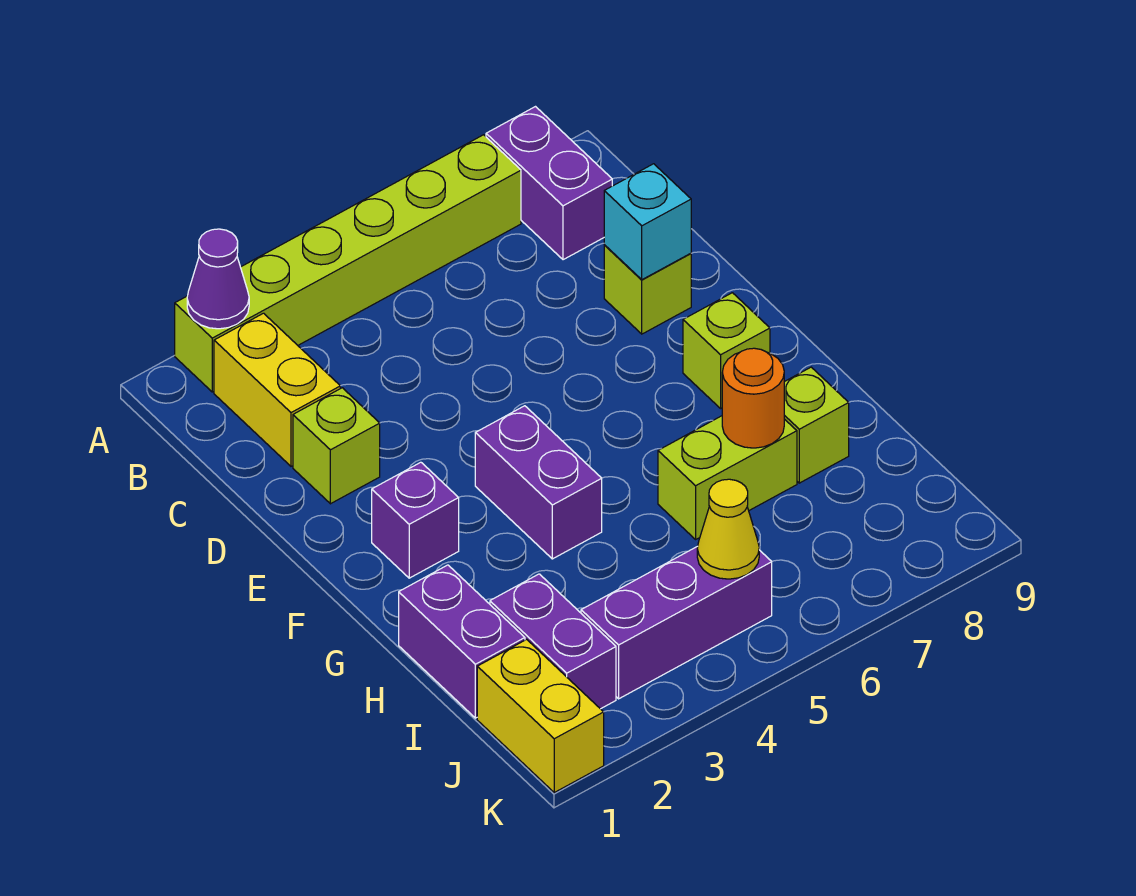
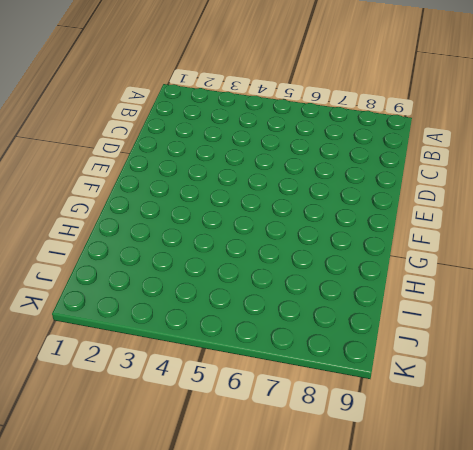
none -> lime 1x6 brick [175,135,521,392]
none -> purple 1x2 brick [486,107,612,260]
none -> yellow 1x2 brick [214,313,340,466]

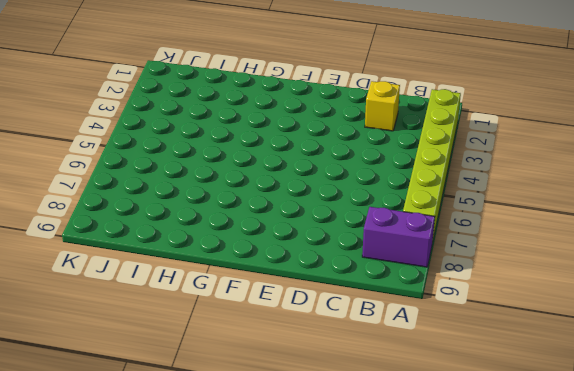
yellow 1x1 brick [365,81,400,131] -> yellow 1x2 brick [214,313,340,466]
none -> lime 1x1 brick [293,388,380,504]
none -> lime 1x1 brick [604,245,691,334]
none -> purple 1x1 brick [372,462,459,578]

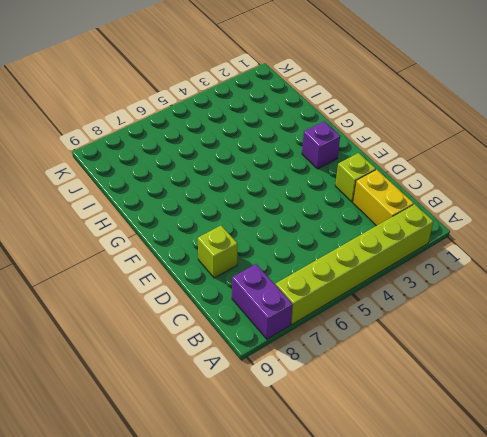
none -> purple 1x2 brick [475,406,602,559]
none -> lime 1x1 brick [683,293,770,408]
none -> purple 1x2 brick [399,565,525,718]

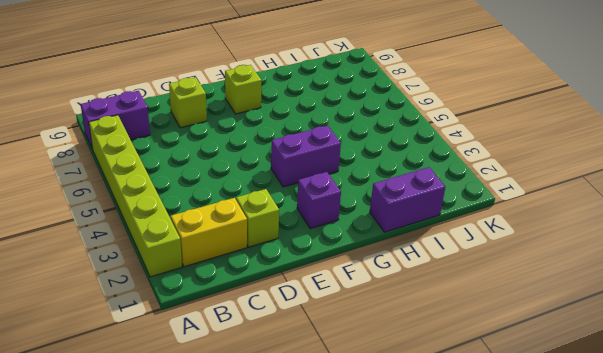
none -> lime 1x2 brick [658,416,797,539]
none -> lime 1x1 brick [784,367,849,483]
none -> purple 1x2 brick [490,574,616,709]

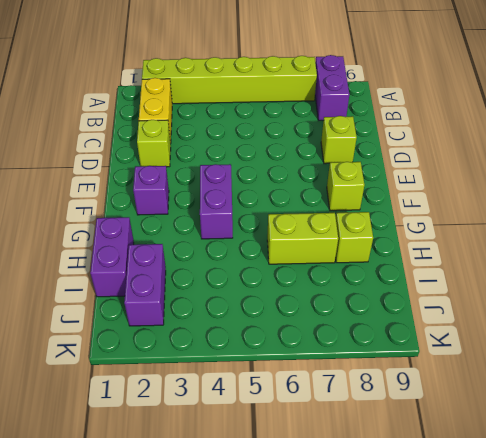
none -> yellow 1x2 brick [477,639,604,792]
none -> purple 1x3 brick [581,546,772,699]
none -> purple 1x1 cone [187,229,249,329]

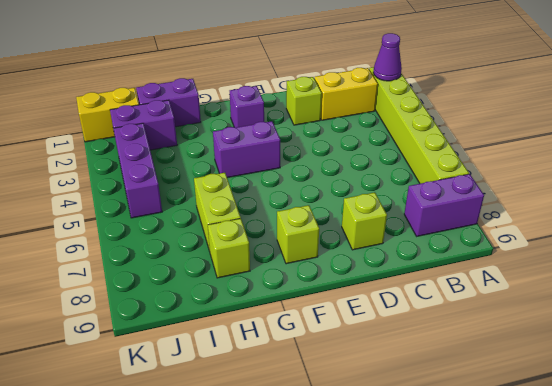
none -> cyan 1x1 brick [604,164,691,280]
none -> orange 1x1 round brick [722,348,784,448]
none -> yellow 1x1 cone [697,479,759,579]

